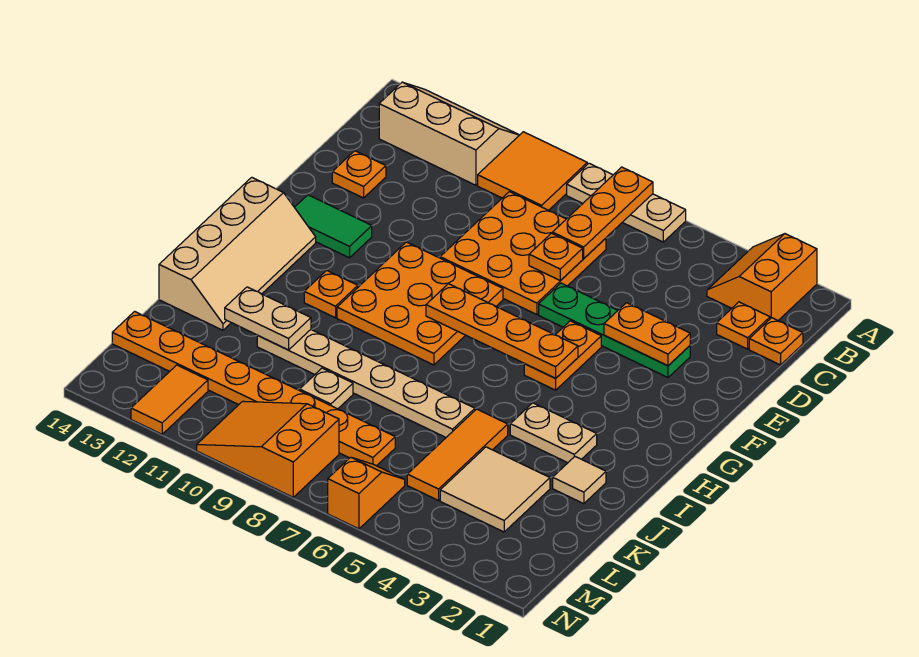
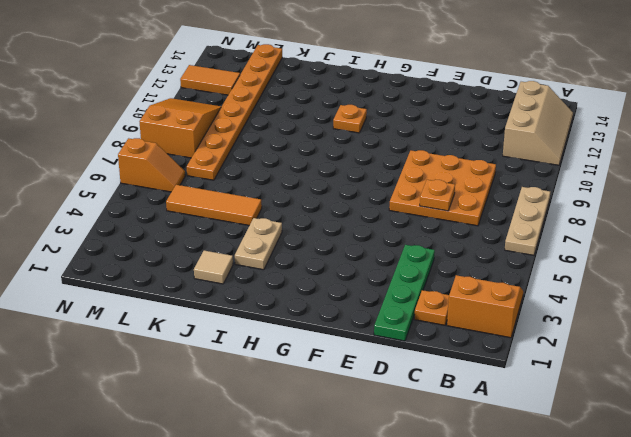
green 1x4 plate [374,245,435,341] -> green 1x4 plate moved to [539,283,690,377]
none -> orange 2x2 tile [478,132,587,210]
none -> orange 1x1 plate [749,318,803,365]
none -> orange 1x1 plate [332,151,386,198]

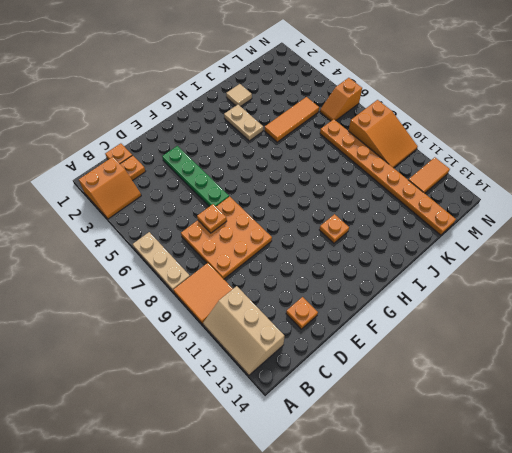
none -> orange 1x2 plate [524,321,601,390]
none -> orange 3x3 plate [337,242,503,365]
none -> green 1x2 tile [294,195,372,258]

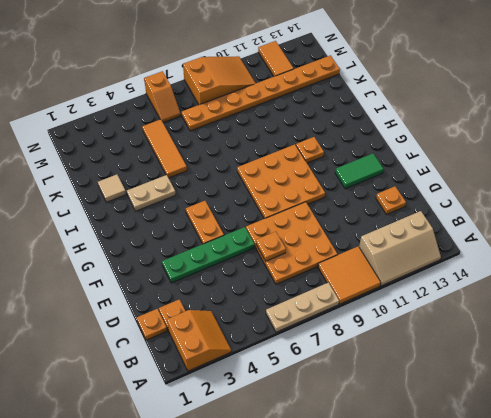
none -> tan 2x4 slope [159,177,316,330]
none -> tan 1x6 plate [257,330,475,437]
none -> tan 2x2 tile [440,447,550,532]

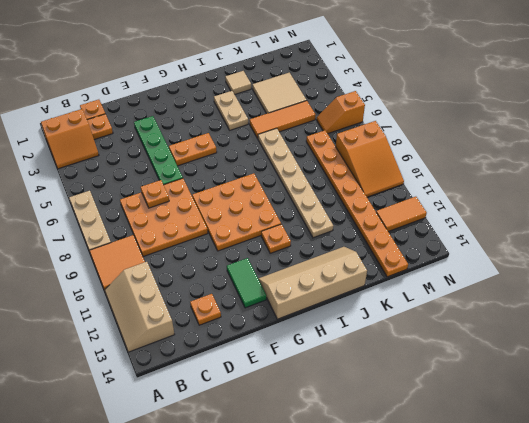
none -> tan 1x1 plate [300,368,353,409]
none -> orange 1x3 plate [553,167,653,258]
none -> orange 1x2 plate [604,303,690,366]

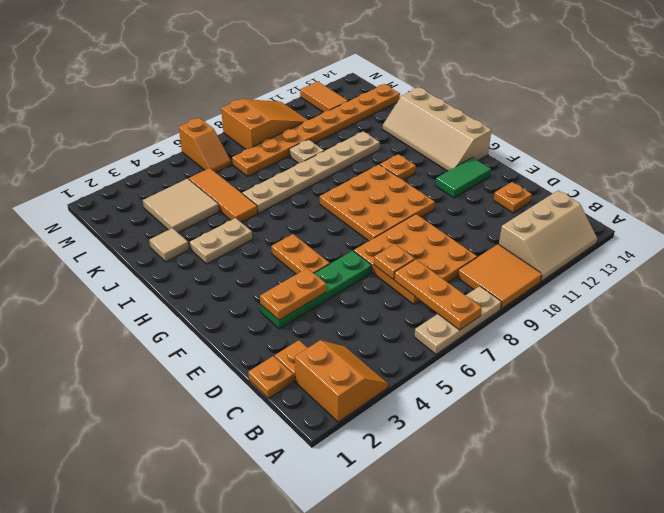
none -> orange 1x4 plate [426,284,578,378]
none -> tan 1x2 plate [225,287,311,350]

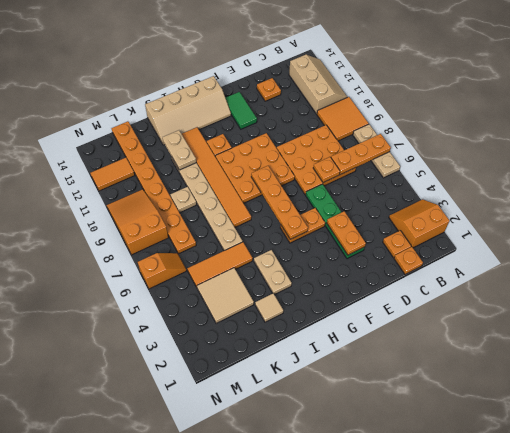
orange 1x6 tile [182,127,251,227] -> none

